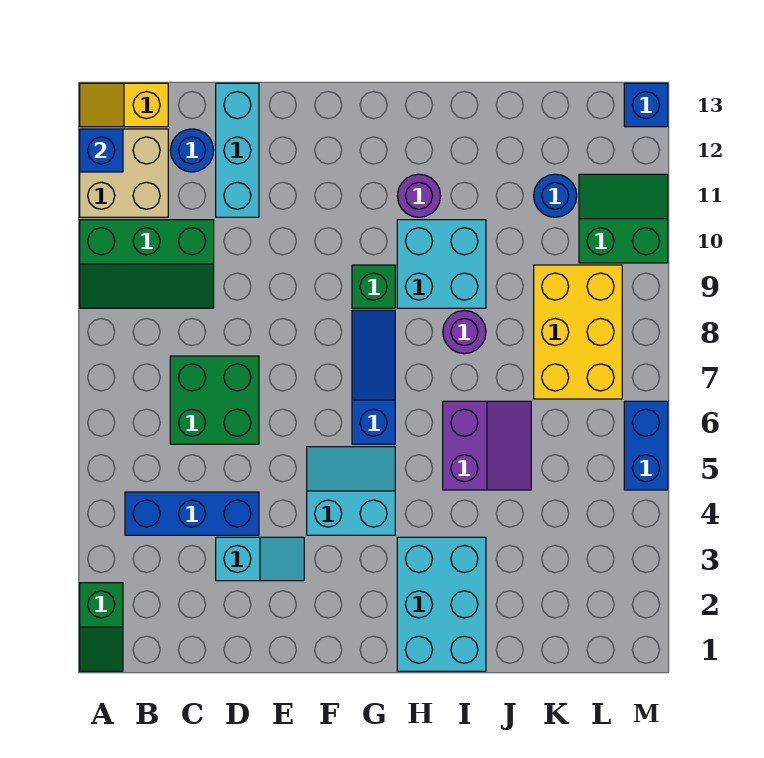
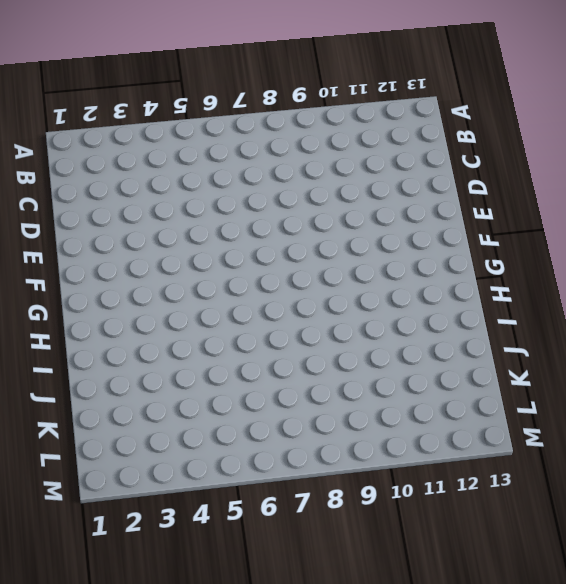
none -> green 1x2 slope [80,583,123,671]
none -> green 2x3 slope [80,220,214,308]
none -> tan 2x2 brick [80,129,168,217]

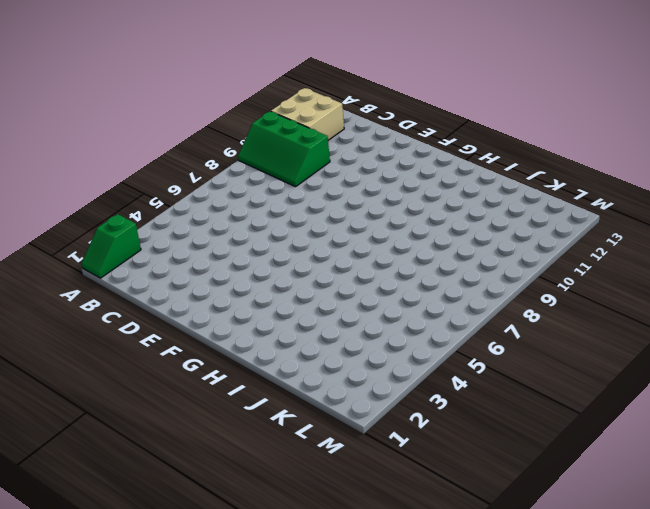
none -> yellow 1x2 slope [80,83,168,127]
none -> blue 1x3 brick [125,492,259,535]
none -> green 2x2 brick [170,356,259,444]

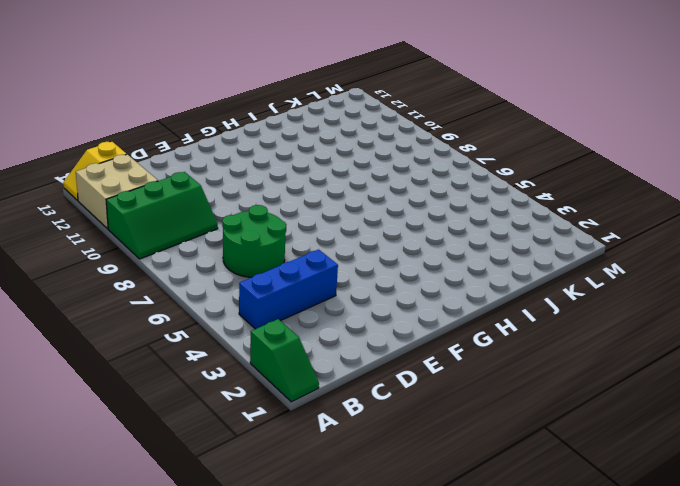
green 2x2 round brick [222,205,286,277] -> green 2x2 brick [170,356,259,444]
none -> blue 1x1 round brick [170,129,214,172]
none -> cyan 1x2 slope [216,537,304,581]
none -> cyan 1x3 brick [216,83,259,217]

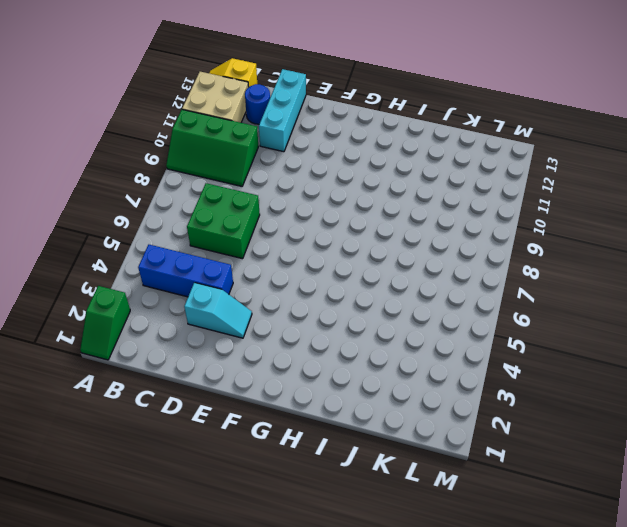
none -> cyan 2x2 slope [307,447,395,535]
none -> blue 1x3 slope [352,310,395,444]
none -> green 1x1 brick [352,265,395,308]

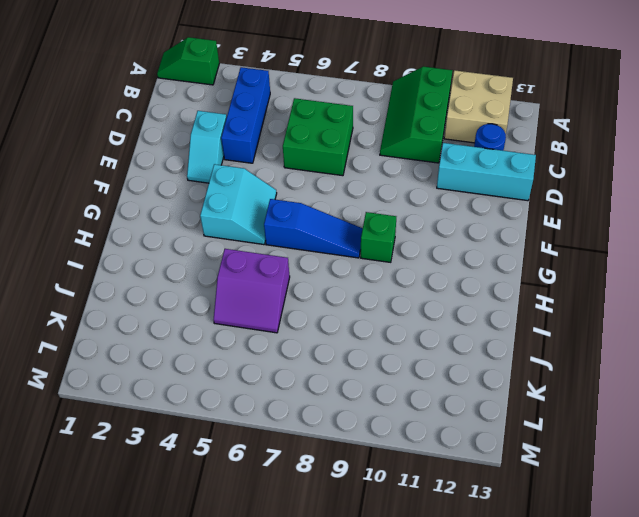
none -> yellow 1x2 slope [80,83,168,127]
none -> cyan 2x3 brick [397,537,486,671]
none -> cyan 2x2 brick [397,220,486,308]

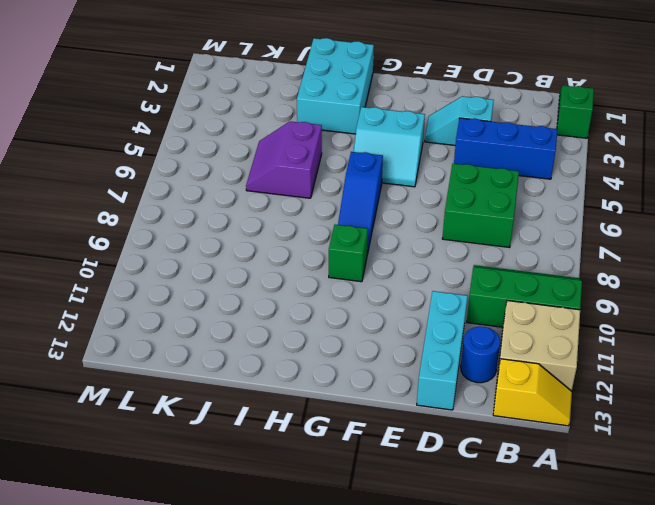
none -> cyan 2x2 brick [397,220,486,308]
none -> purple 1x1 round brick [397,174,441,217]
none -> purple 1x1 round brick [443,310,486,354]

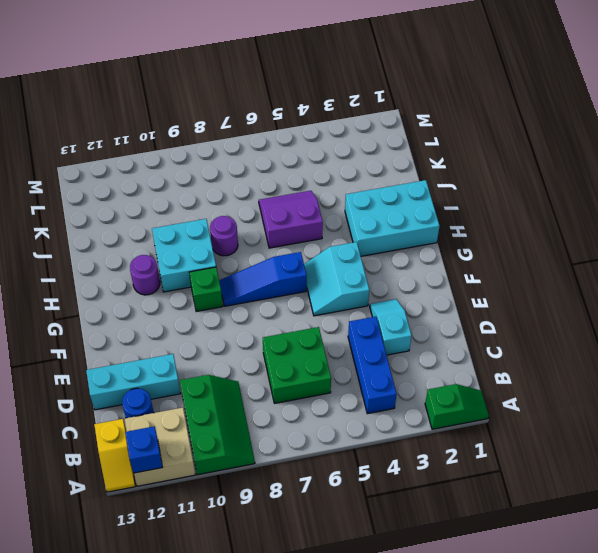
none -> yellow 2x3 brick [534,265,622,399]
none -> blue 1x1 round brick [534,174,577,217]
none -> green 2x2 slope [579,174,668,263]

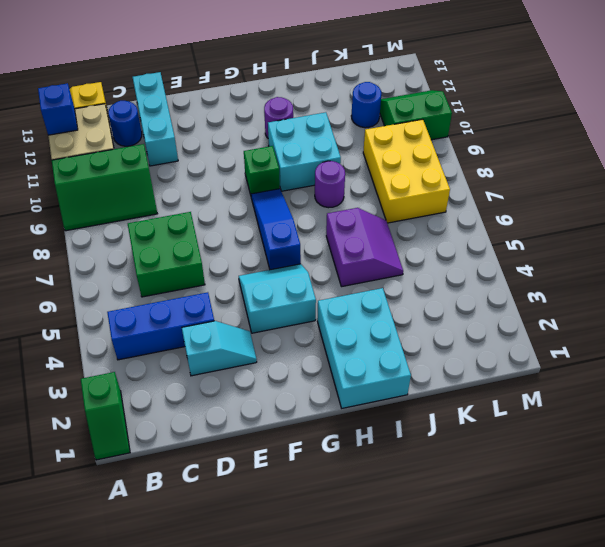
none -> blue 1x2 brick [624,401,668,490]
none -> blue 1x1 brick [624,83,668,127]

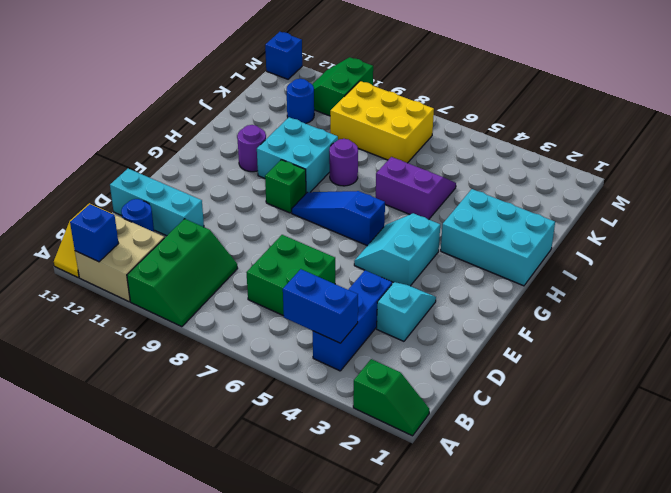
blue 1x2 brick [283,269,358,343] -> blue 1x2 brick moved to [624,401,668,490]

